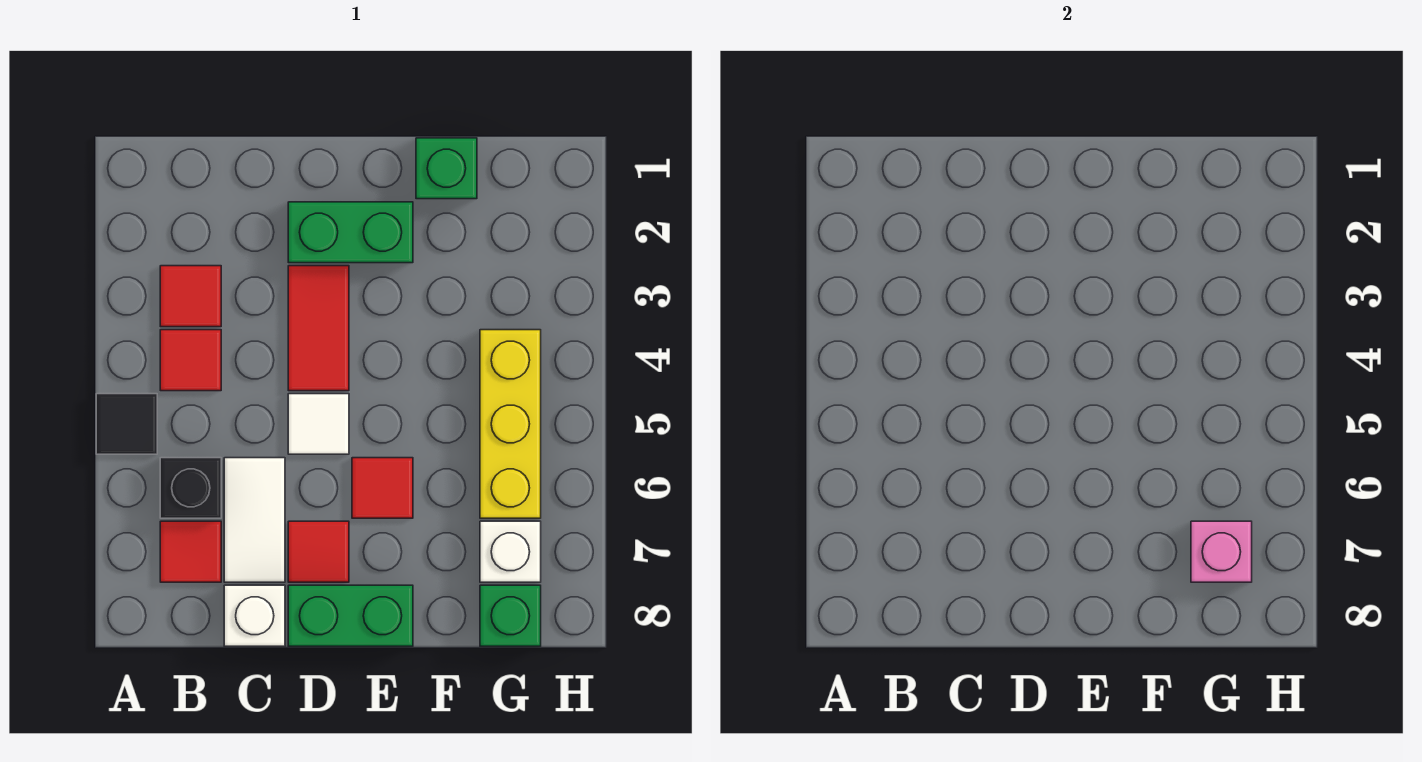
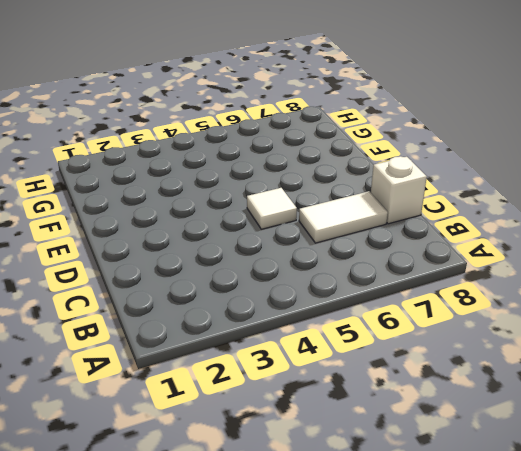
none -> black 1x1 tile [96,394,157,454]
none -> red 1x1 tile [160,266,221,327]
none -> red 1x1 tile [160,330,221,391]

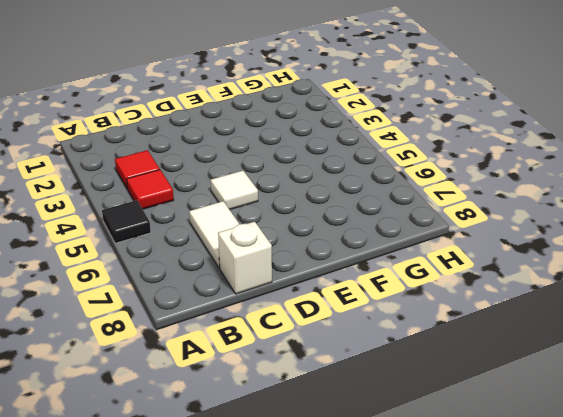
none -> black 1x1 brick [160,458,221,518]
none -> red 1x1 tile [160,521,221,582]
none -> green 1x2 brick [288,202,413,263]

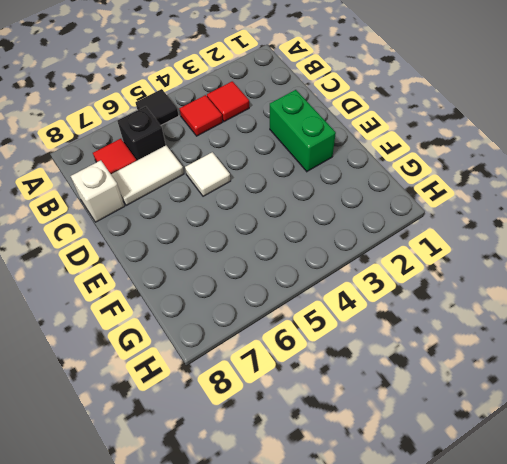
none -> red 1x2 tile [288,266,349,391]
none -> red 1x1 tile [288,521,349,582]
none -> green 1x2 brick [288,585,413,646]

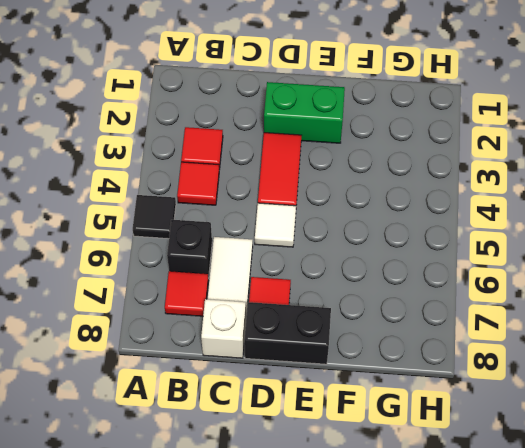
black 1x2 brick [244,302,331,364] -> green 1x2 brick [288,585,413,646]
none -> red 1x1 tile [352,458,413,518]
none -> green 1x1 brick [416,138,477,199]
none -> yellow 1x3 brick [480,330,541,518]

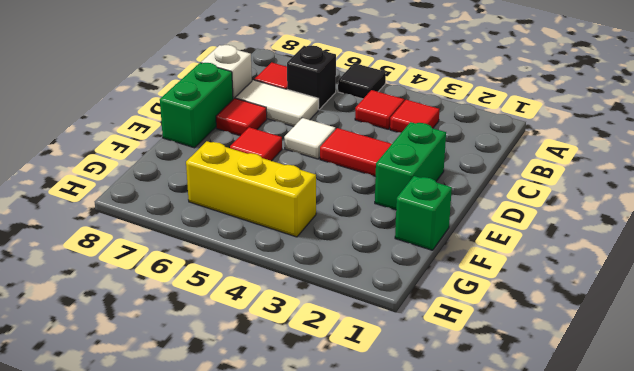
none -> white 1x1 brick [480,521,541,582]
none -> green 1x1 brick [480,585,541,646]
none -> pink 1x1 brick [1191,521,1252,582]

